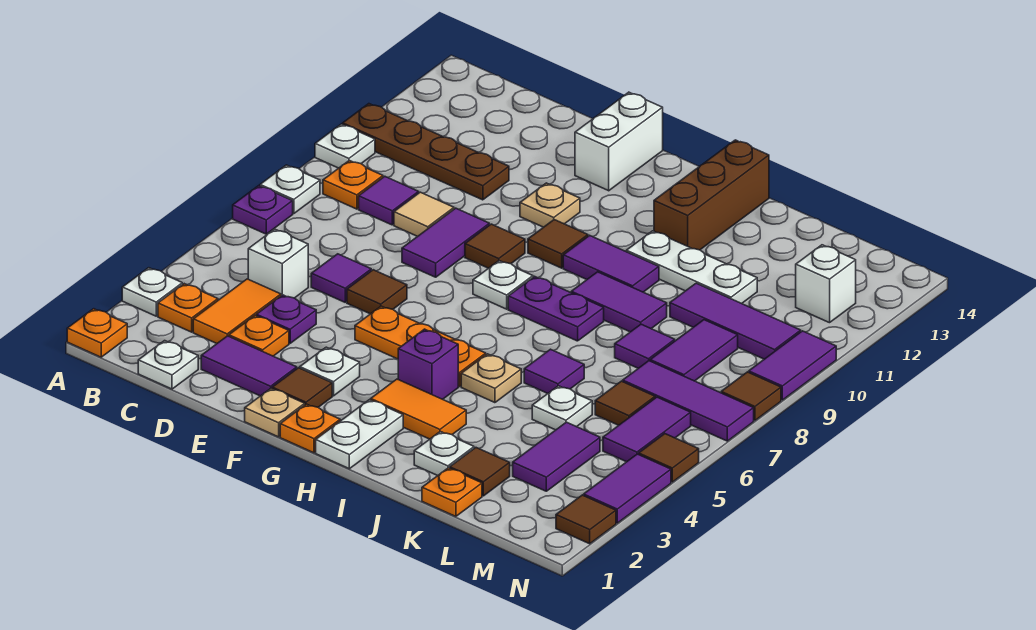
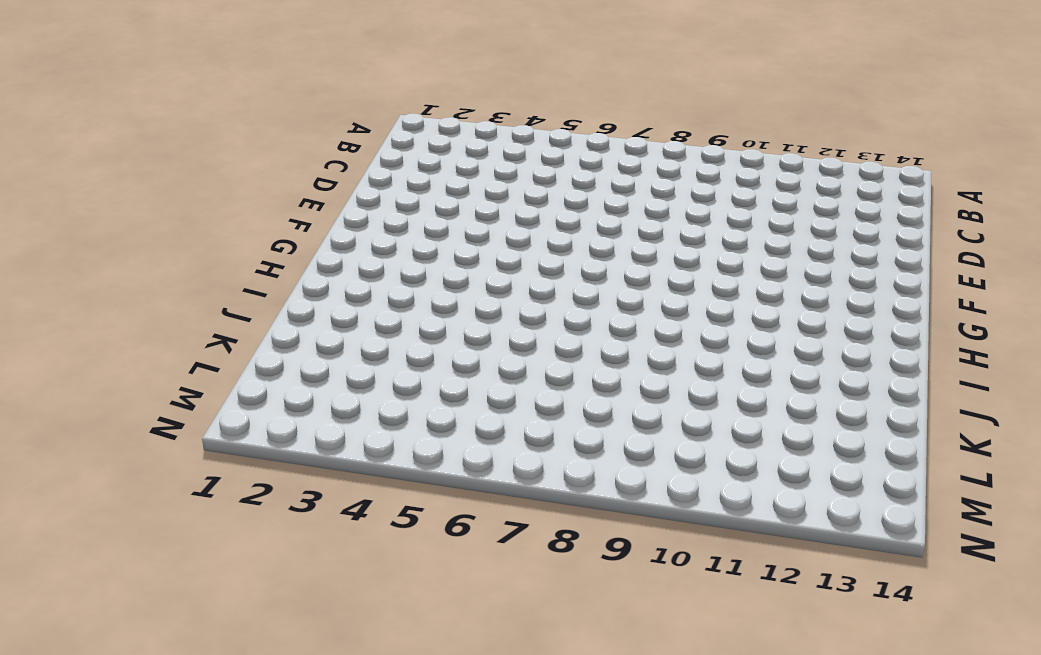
none -> orange 1x1 plate [67,309,127,357]
none -> white 1x1 plate [122,268,182,316]
none -> purple 1x1 plate [233,186,293,234]
none -> white 1x1 plate [260,165,320,214]

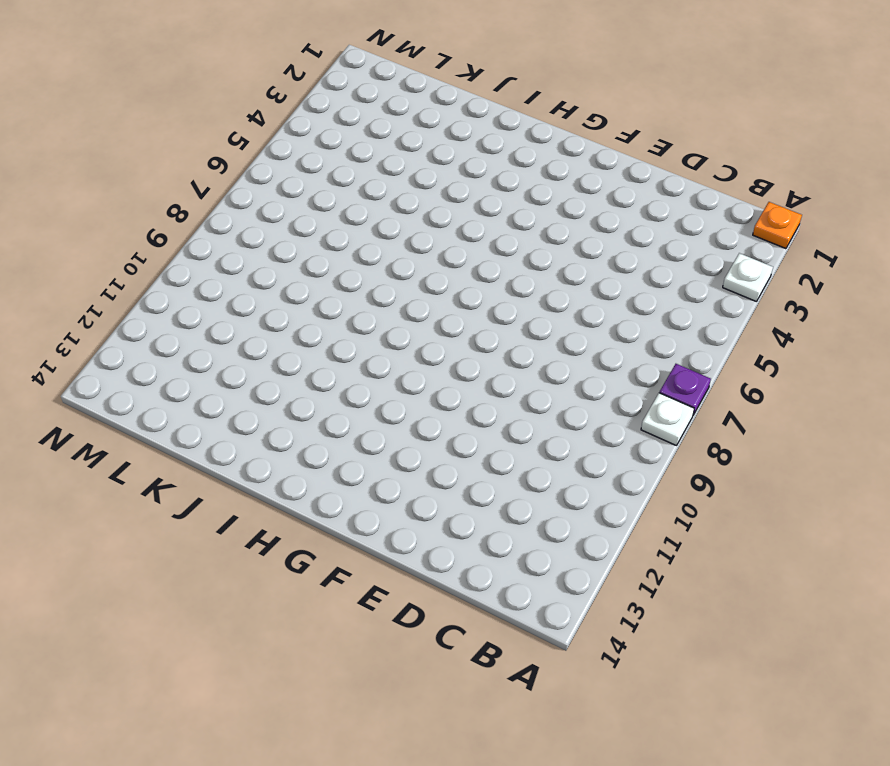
none -> white 1x1 plate [315,124,375,168]
none -> brown 1x4 plate [343,104,509,200]
none -> orange 1x1 plate [158,284,218,332]
none -> orange 1x1 plate [323,160,383,209]

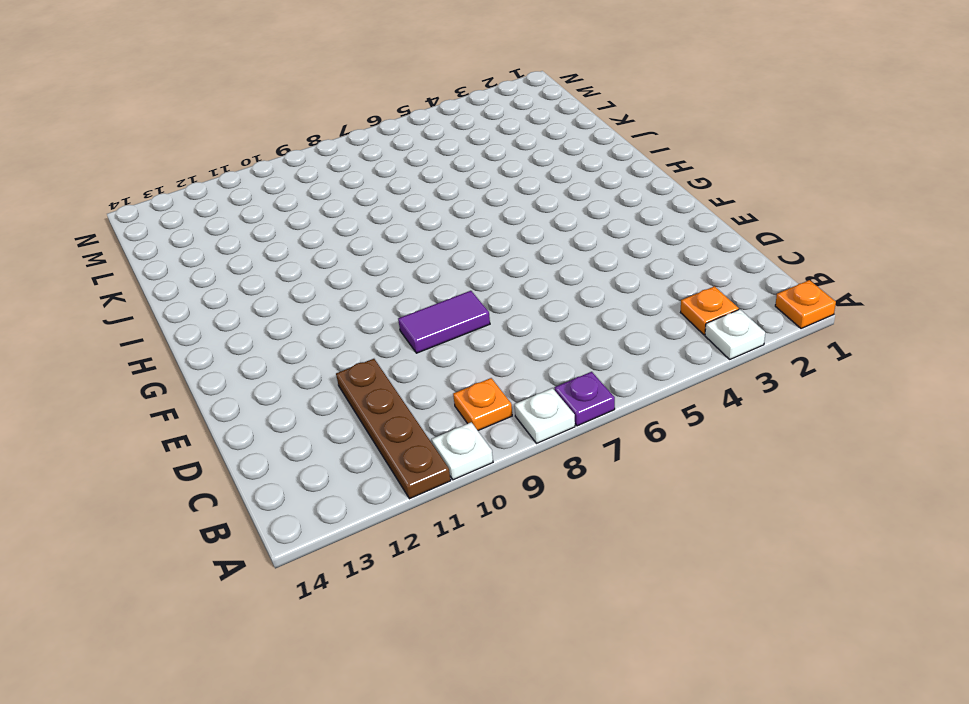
none -> white 1x1 plate [138,341,198,389]
none -> orange 1x2 tile [193,279,281,343]
none -> white 1x1 brick [248,229,308,298]
none -> purple 1x1 tile [359,176,419,225]

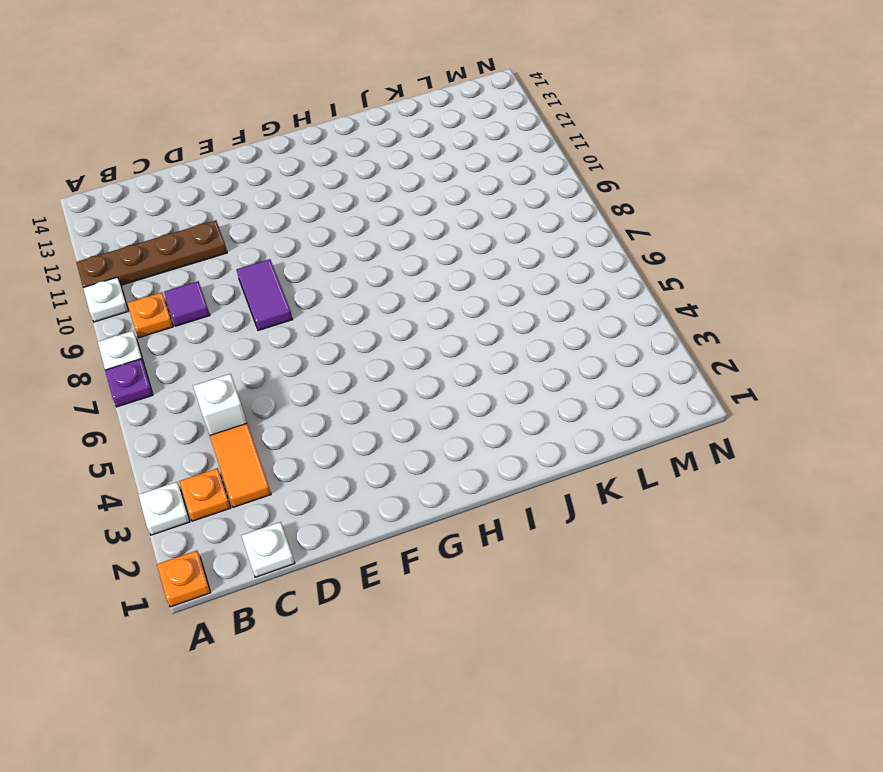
none -> purple 1x2 tile [201,336,297,396]
none -> orange 1x1 plate [229,315,289,356]
none -> purple 1x1 plate [256,295,316,343]
none -> purple 1x1 tile [311,254,371,302]

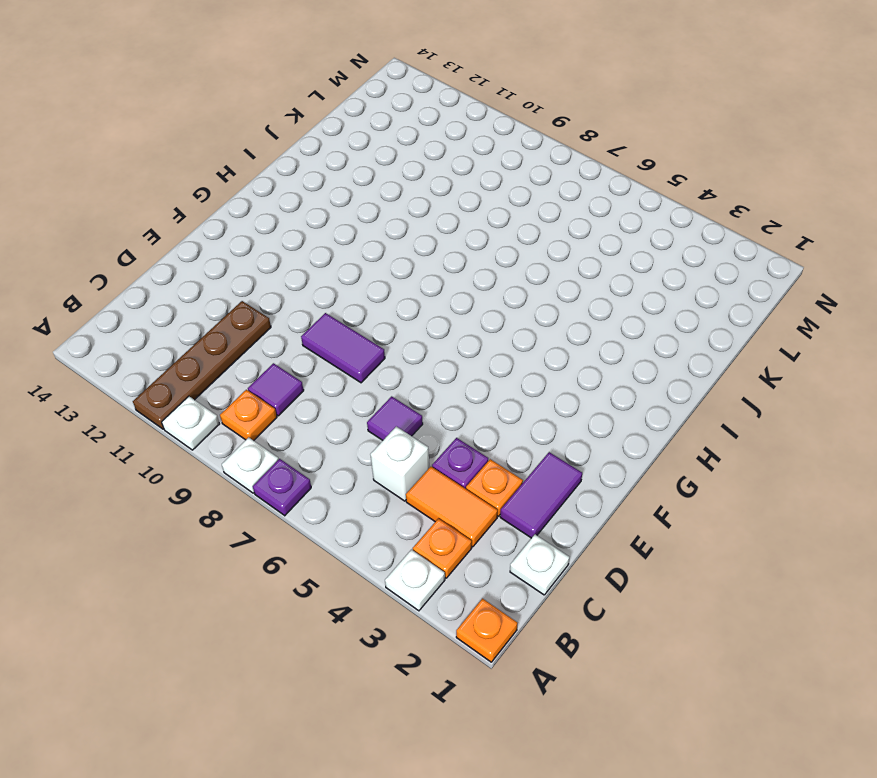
none -> tan 1x1 tile [394,192,454,236]
none -> brown 1x1 tile [347,270,407,314]
none -> tan 1x1 plate [245,388,305,437]
none -> brown 1x1 tile [272,368,332,407]

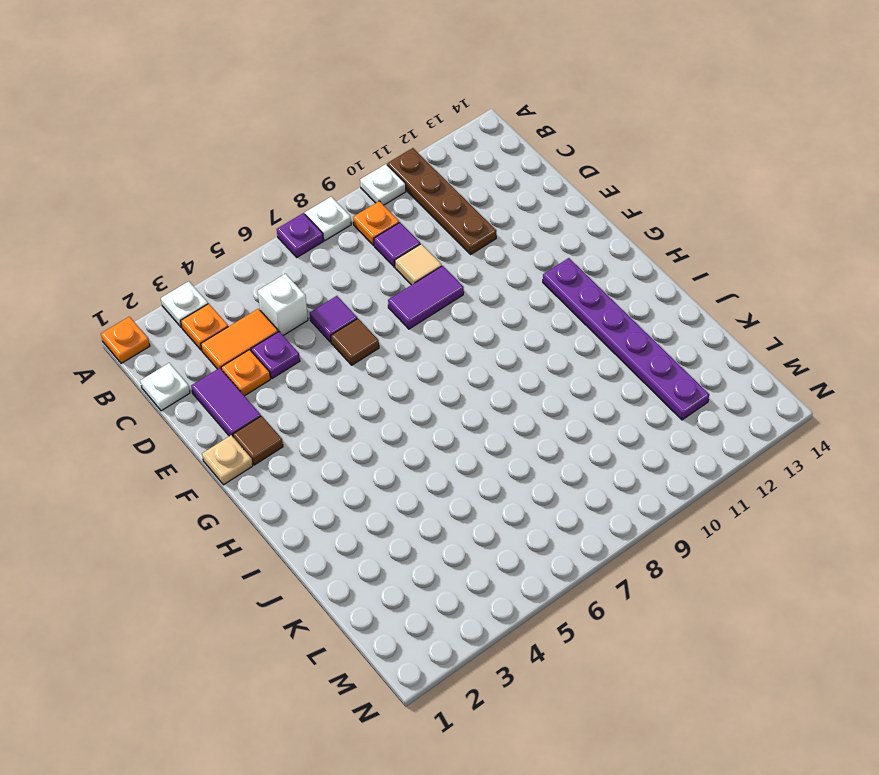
purple 1x6 plate [543,258,709,420] -> brown 1x3 brick [654,140,769,250]
none -> white 1x1 plate [300,347,360,396]
none -> orange 1x3 plate [355,306,486,387]
none -> brown 1x1 tile [465,224,525,268]
none -> tan 1x1 plate [520,183,580,227]

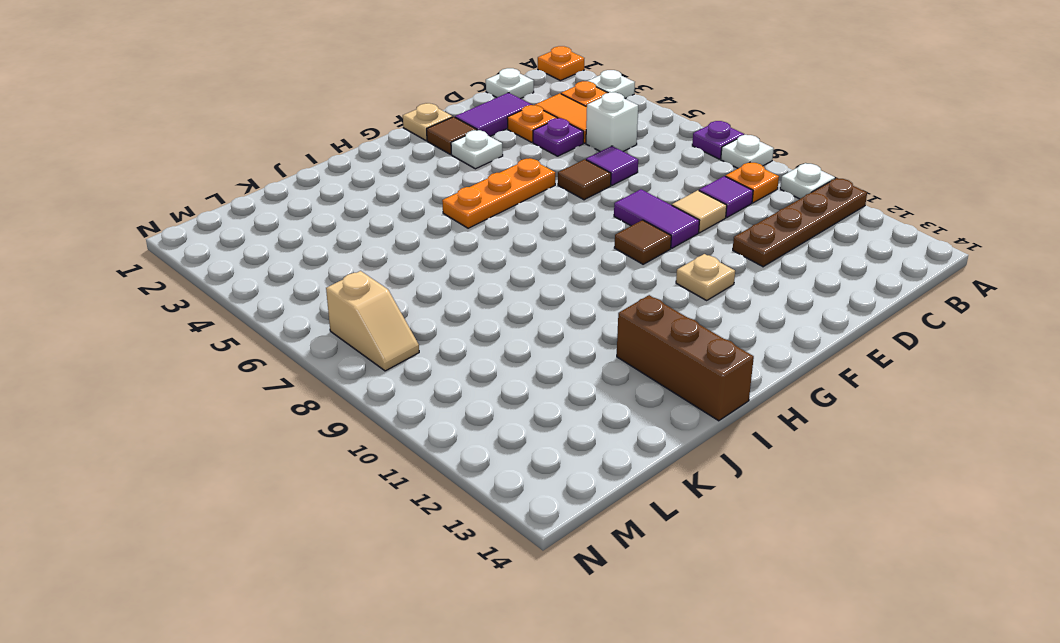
tan 1x2 slope [326,271,419,371] -> purple 1x3 tile [623,361,754,441]
none -> white 1x2 brick [575,92,663,191]
none -> orange 1x1 plate [280,404,340,453]
none -> white 1x1 plate [473,261,533,309]
none -> brown 1x1 tile [528,220,588,268]

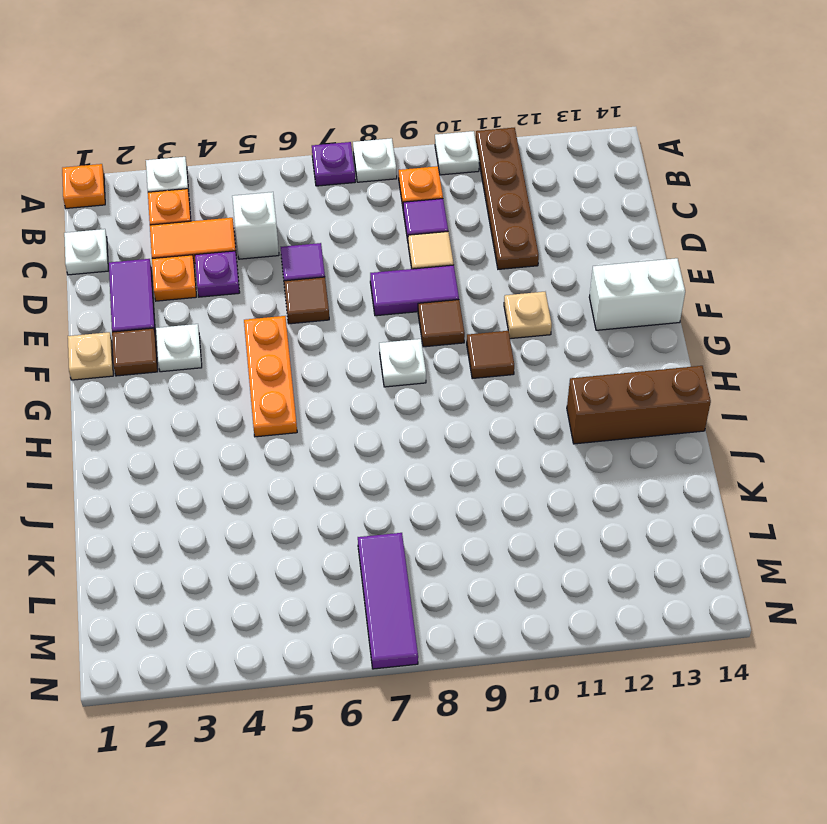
none -> orange 1x1 plate [280,404,340,453]
none -> white 1x2 plate [316,400,403,469]
none -> orange 1x2 tile [371,379,466,439]
none -> purple 1x1 brick [398,329,458,399]

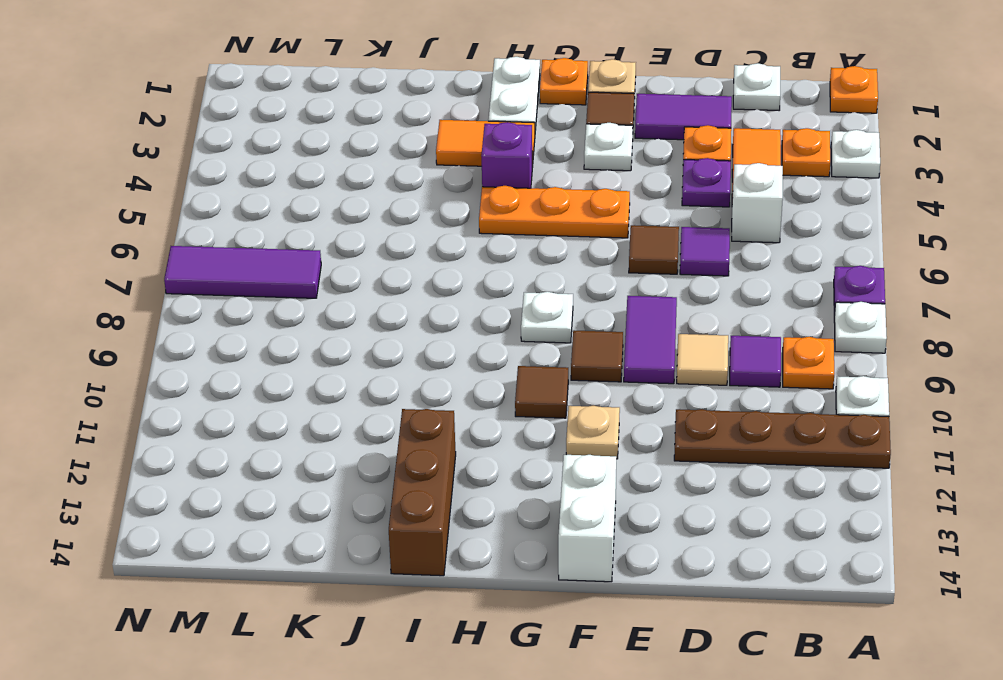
none -> purple 1x2 plate [508,276,604,341]
none -> purple 1x2 tile [563,235,659,292]
none -> tan 1x1 plate [461,354,521,403]
none -> purple 1x2 tile [571,272,667,332]

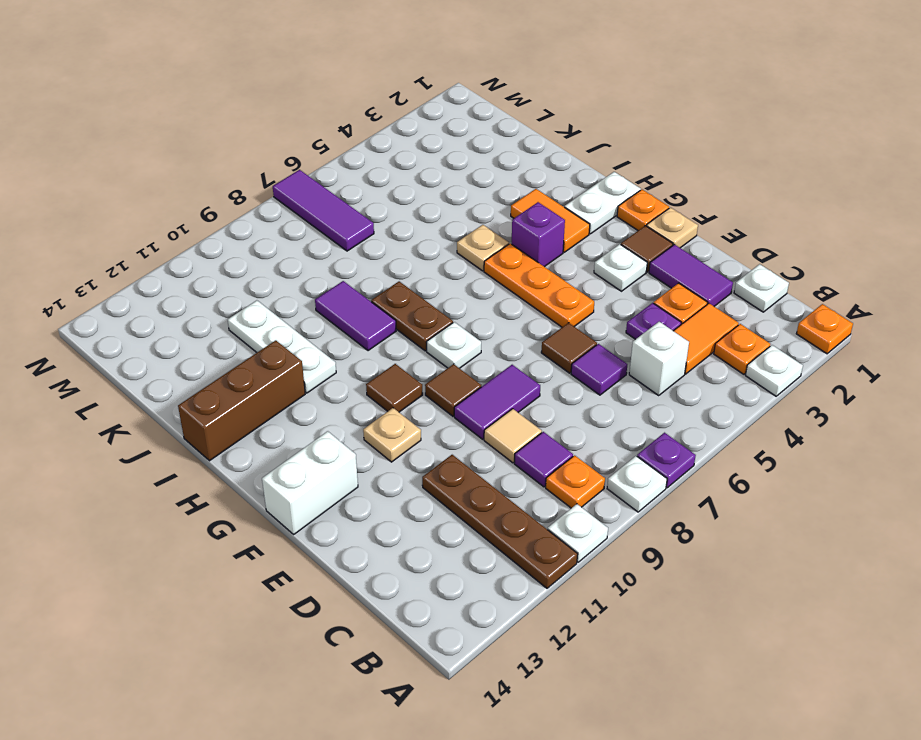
brown 1x2 plate [371,281,453,351] -> purple 1x2 plate [508,276,604,341]
none -> purple 1x2 tile [563,235,659,292]
none -> white 1x1 plate [414,431,474,476]
none -> purple 1x1 tile [524,349,584,393]
none -> orange 1x1 plate [422,468,482,516]

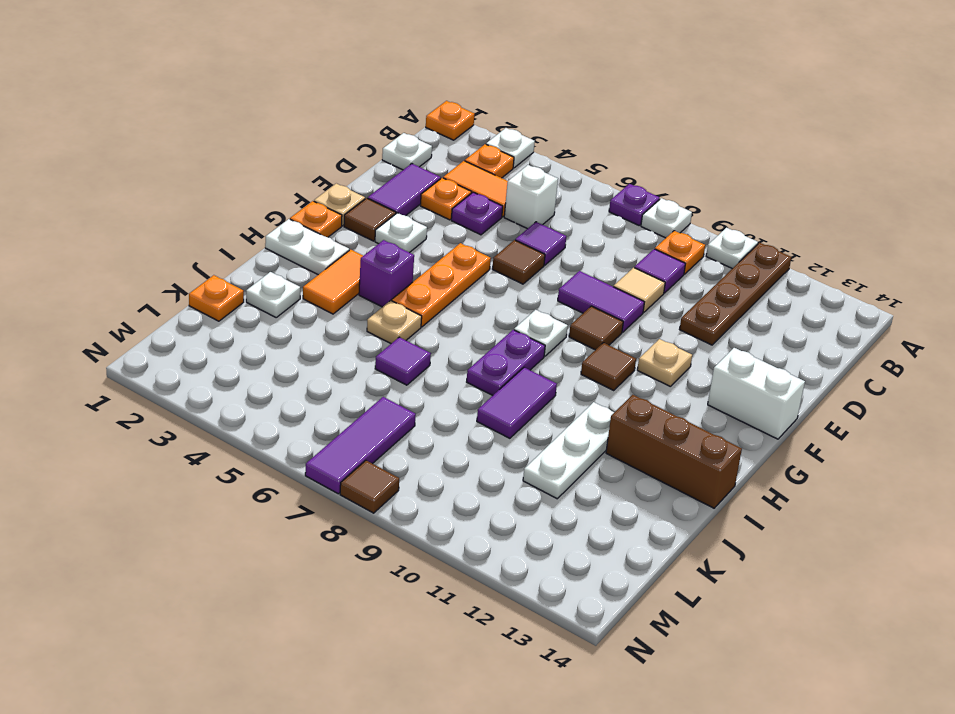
none -> purple 1x2 tile [563,235,659,292]
none -> brown 1x1 tile [450,448,510,496]
none -> white 1x1 plate [532,386,592,430]
none -> purple 1x1 tile [615,324,675,368]

